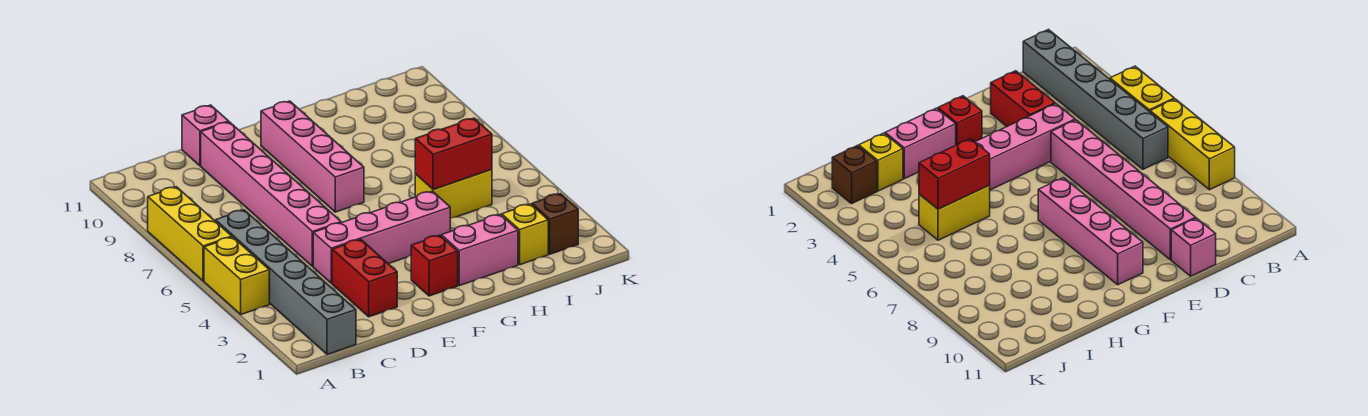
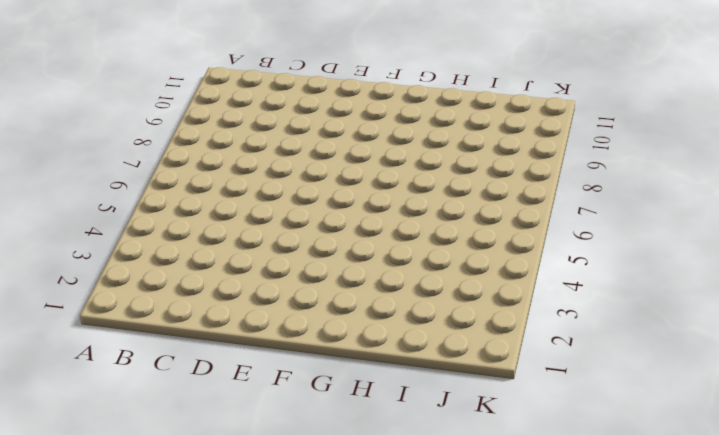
none -> yellow 1x2 brick [204,237,269,314]
none -> yellow 1x3 brick [148,187,232,281]
none -> grey 1x6 brick [215,210,356,354]

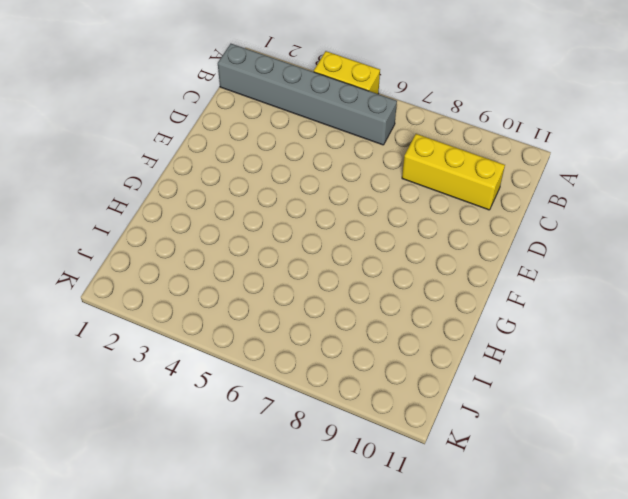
yellow 1x3 brick [402,134,505,210] -> yellow 1x3 brick moved to [148,187,232,281]
none -> red 1x2 brick [332,239,397,317]
none -> pink 1x4 brick [313,191,450,283]
none -> pink 1x6 brick [201,122,341,267]

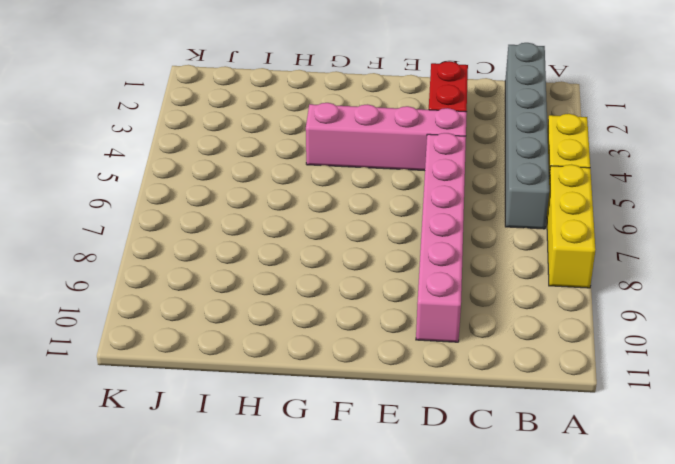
none -> pink 1x1 brick [182,105,229,166]
none -> red 1x1 brick [411,235,458,296]
none -> pink 1x4 brick [261,101,364,212]

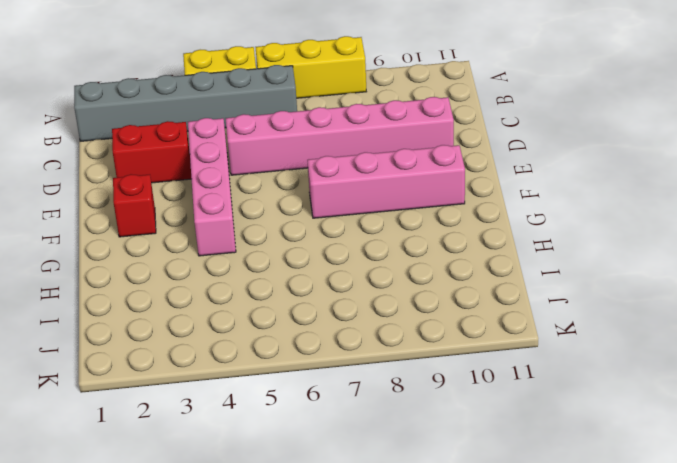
none -> pink 1x1 brick [182,105,229,166]
none -> pink 1x2 brick [441,215,518,286]
none -> yellow 1x2 brick [415,169,492,219]

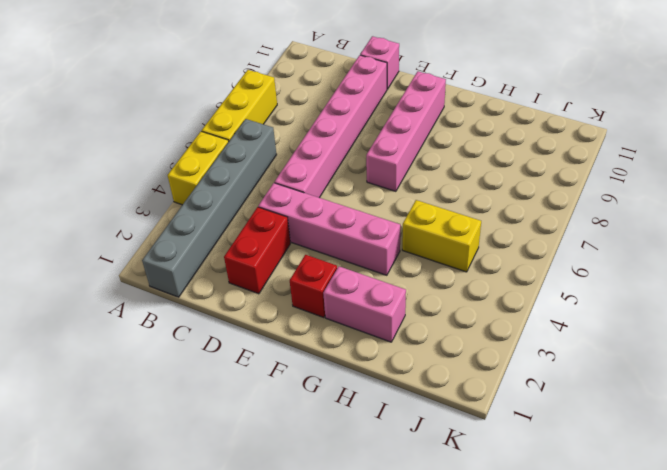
none -> yellow 1x1 brick [502,204,548,265]
none -> brown 1x1 brick [532,194,578,254]
none -> red 1x2 brick [415,118,492,190]

